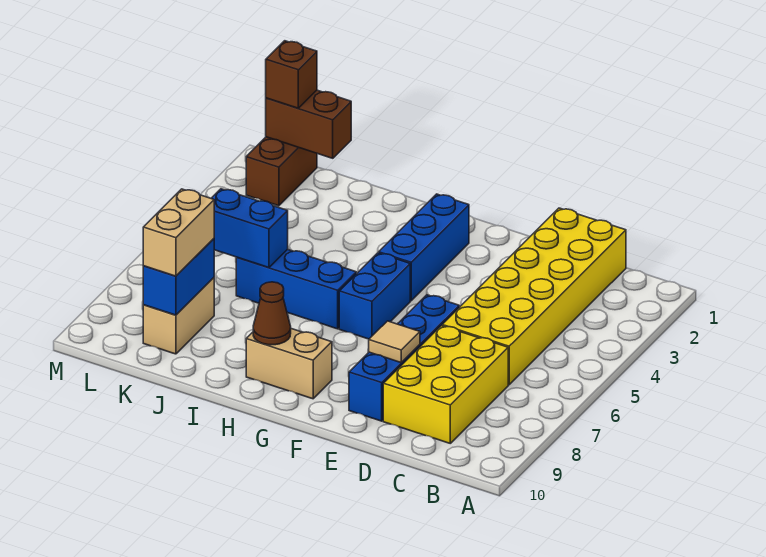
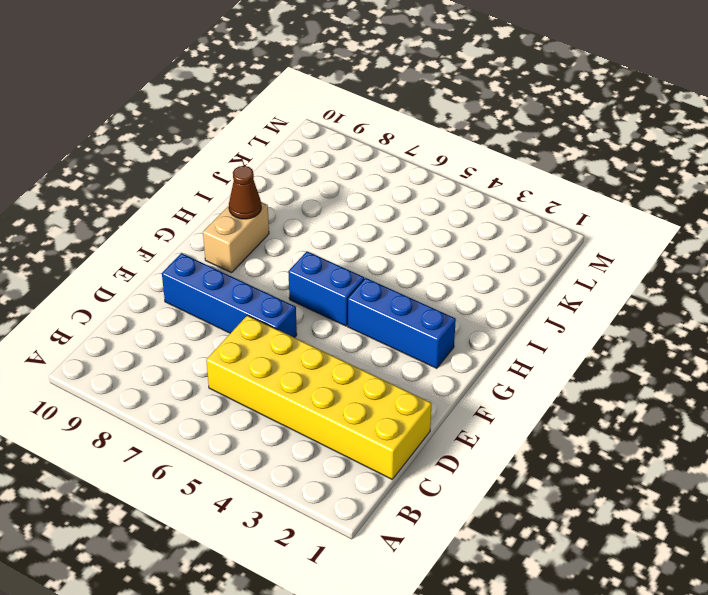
none -> yellow 2x3 brick [383,326,508,443]
none -> blue 1x3 brick [236,249,356,329]
none -> tan 1x2 brick [143,278,214,354]

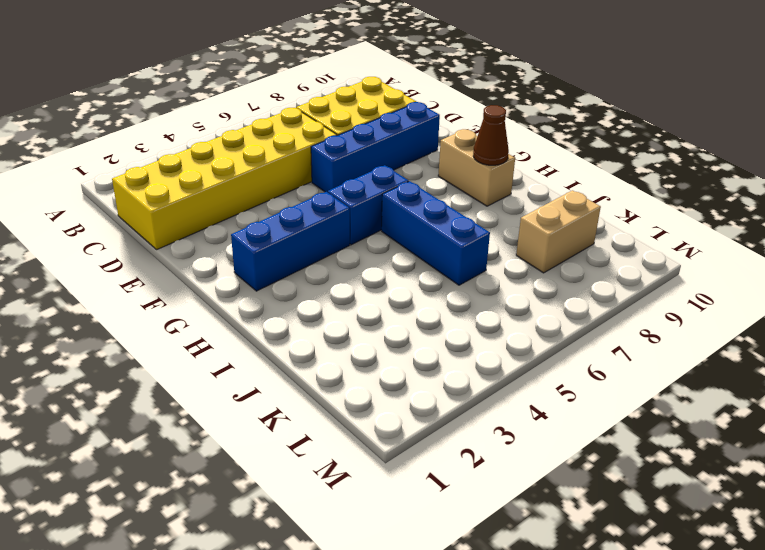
none -> brown 1x2 brick [246,137,317,206]
none -> tan 1x1 tile [369,321,420,363]
none -> blue 1x2 brick [211,189,288,267]

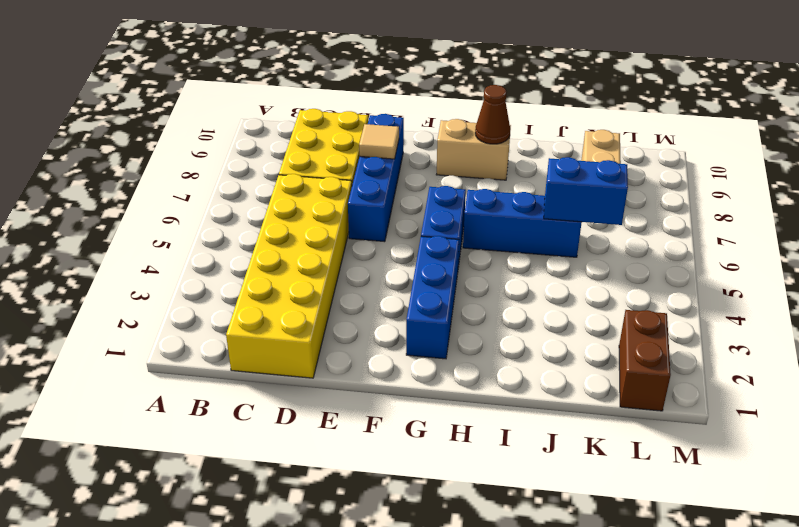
none -> brown 1x2 brick [266,90,351,158]
none -> blue 1x2 brick [143,239,214,315]
none -> tan 1x2 brick [143,189,214,276]

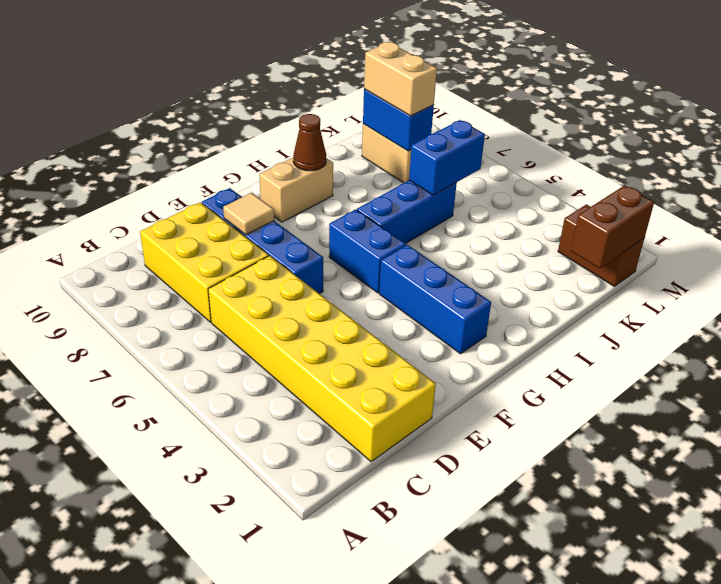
none -> brown 1x1 brick [266,41,317,108]

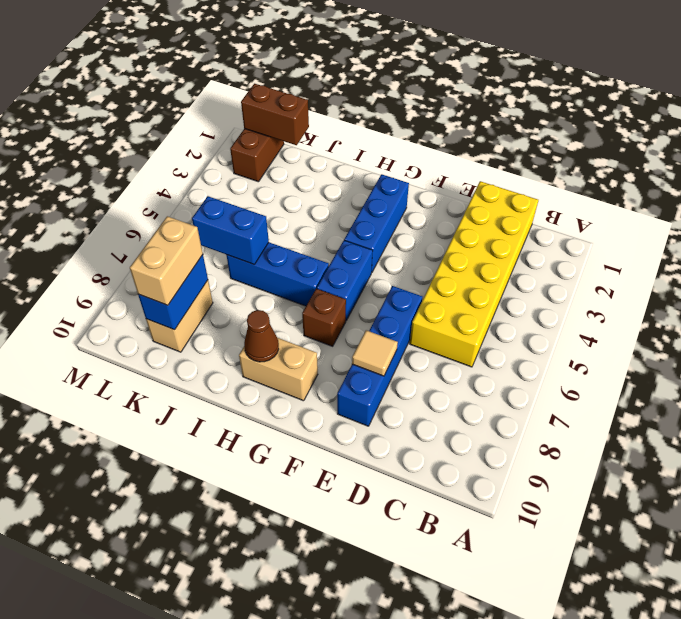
brown 1x1 brick [302,289,346,346] -> brown 1x1 brick moved to [266,41,317,108]
none -> yellow 2x3 brick [383,326,508,443]

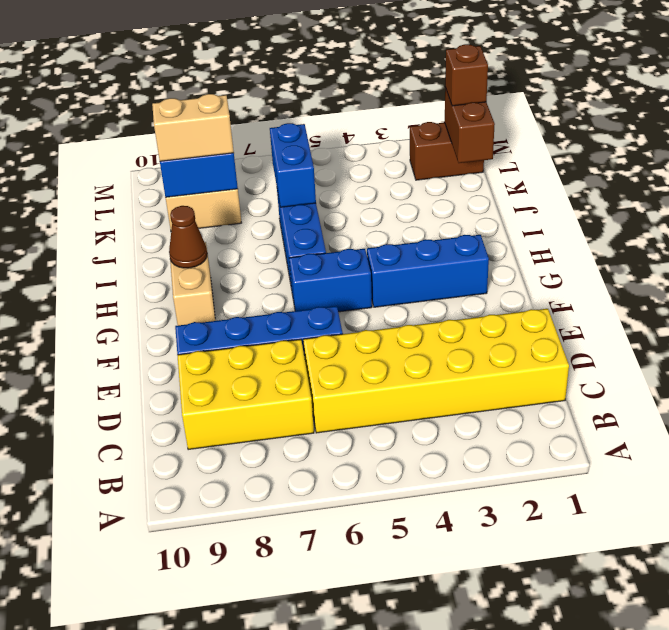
none -> tan 1x1 tile [369,321,420,363]

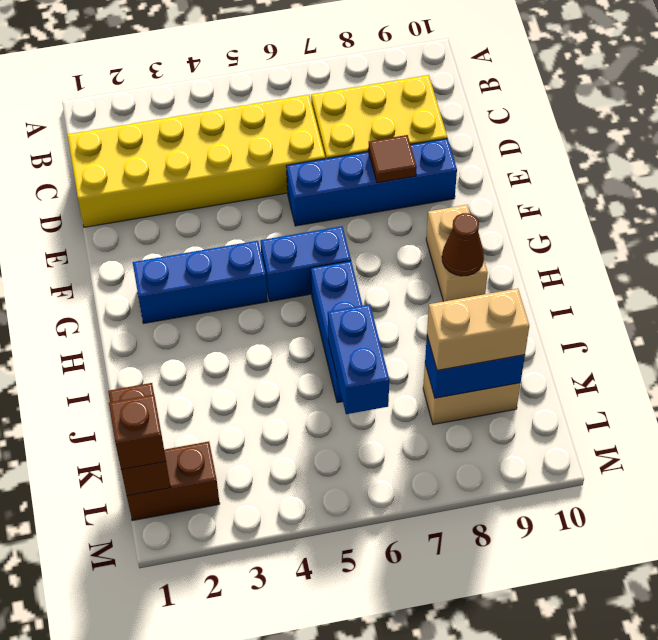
brown 1x1 tile [368,135,417,183] -> tan 1x1 tile [369,321,420,363]

